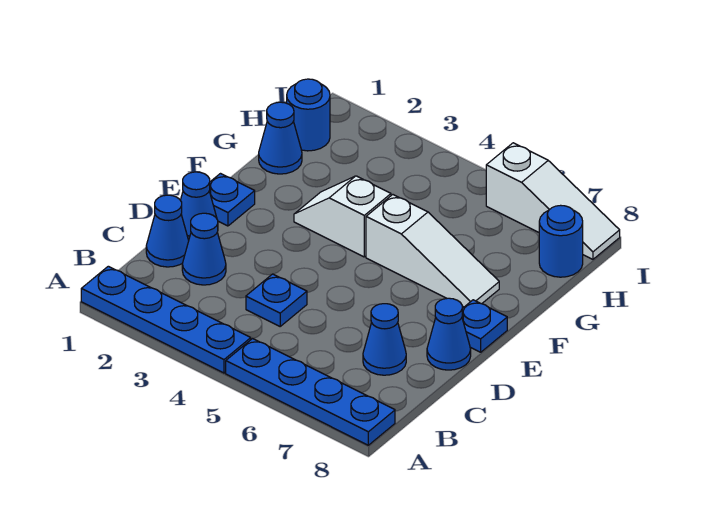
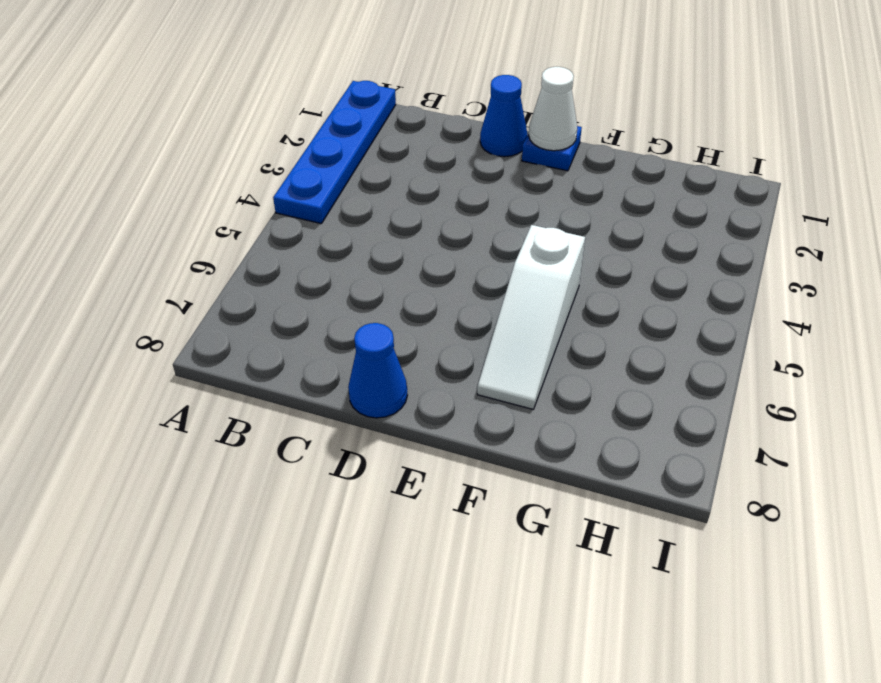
white 1x1 cone [529,67,577,151] -> none
none -> blue 1x4 plate [226,339,395,445]
none -> blue 1x1 cone [146,195,189,267]
none -> blue 1x1 cone [182,213,226,285]

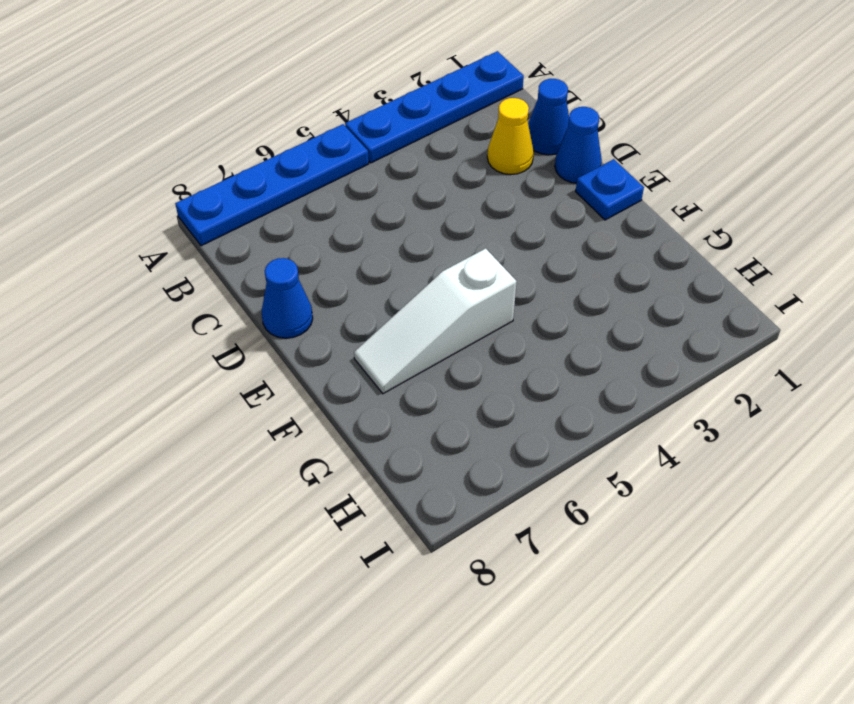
yellow 1x1 cone [487,98,534,175] -> blue 1x1 cone [182,213,226,285]
none -> blue 1x1 plate [246,274,307,326]
none -> blue 1x1 cone [363,304,406,375]
none -> blue 1x1 plate [462,300,507,352]

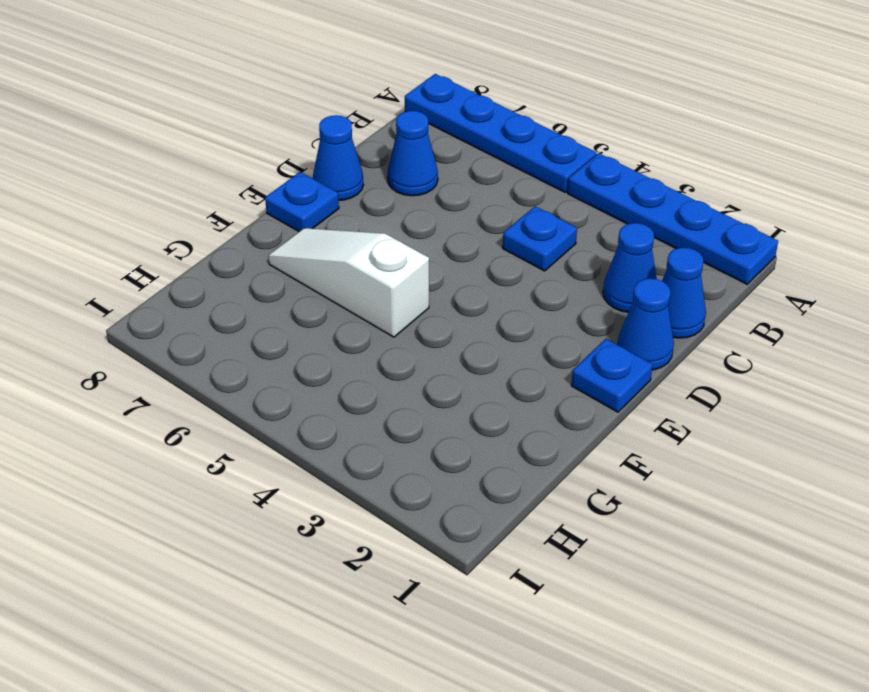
none -> white 1x2 slope [294,176,391,257]
none -> blue 1x1 cone [259,102,302,174]
none -> blue 1x1 round brick [287,79,330,151]

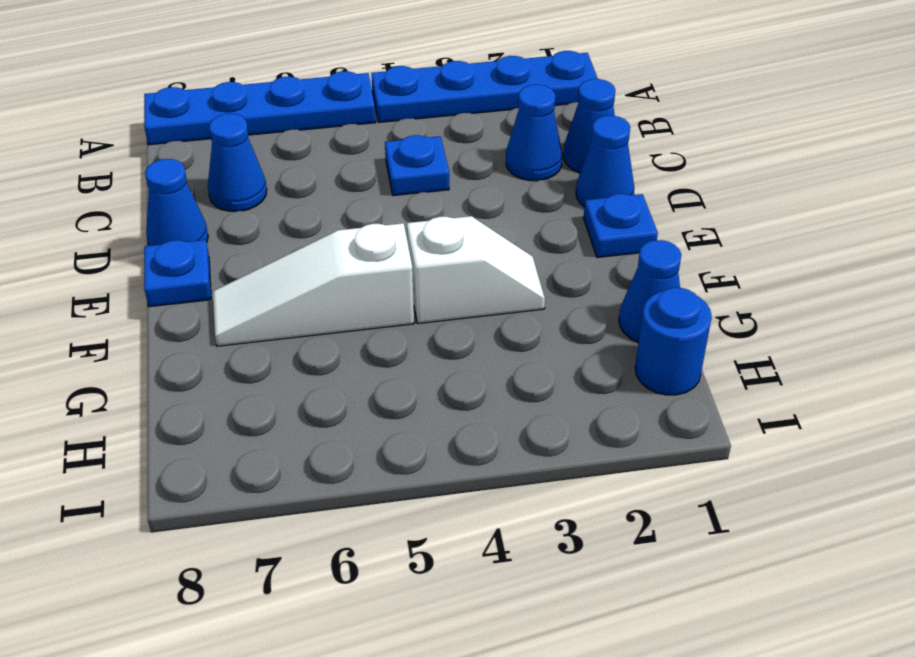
none -> blue 1x1 round brick [539,205,583,277]
none -> white 1x3 slope [486,143,620,259]

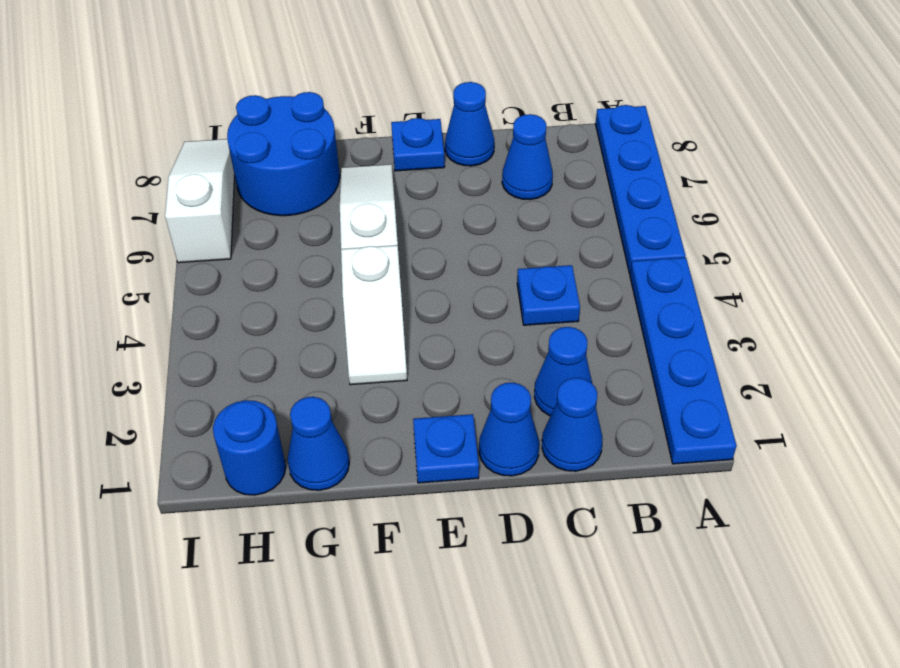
blue 2x2 round brick [227,92,340,216] -> blue 1x1 round brick [539,205,583,277]

